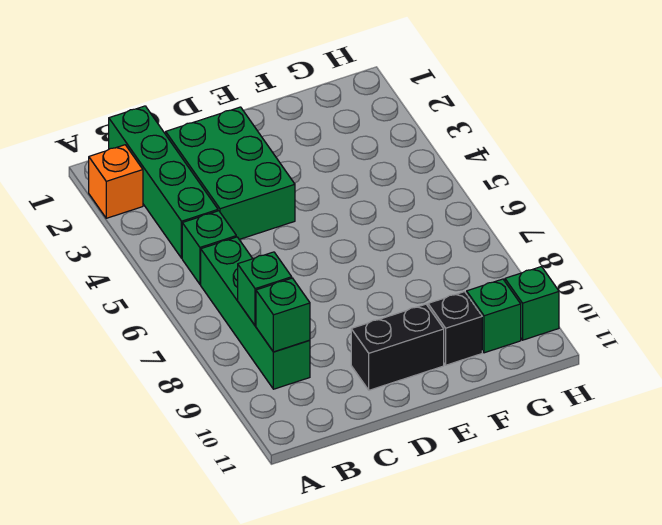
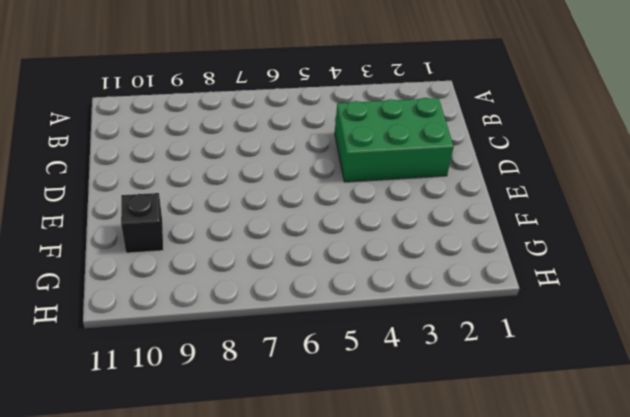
none -> orange 1x1 brick [89,145,143,218]
none -> green 1x4 brick [109,106,218,258]

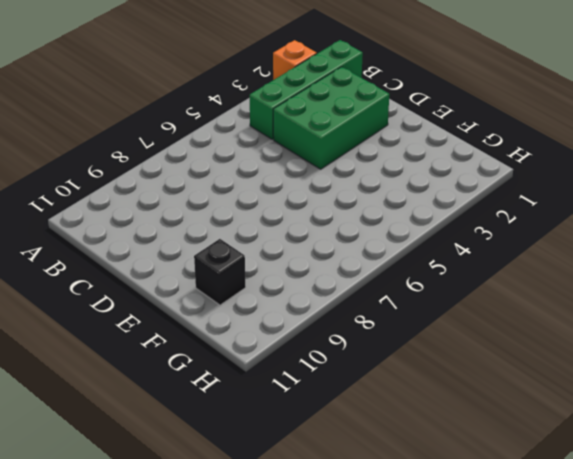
none -> green 1x1 brick [182,211,236,284]
none -> green 1x4 brick [201,237,310,389]

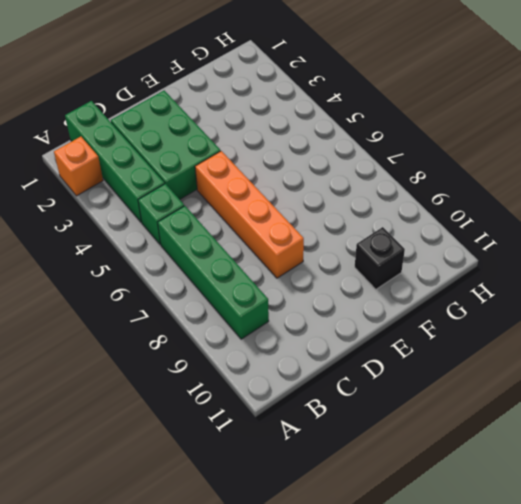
orange 1x4 brick [195,151,304,278] -> none
none -> black 1x2 brick [351,304,444,390]
none -> green 1x1 brick [467,279,521,353]

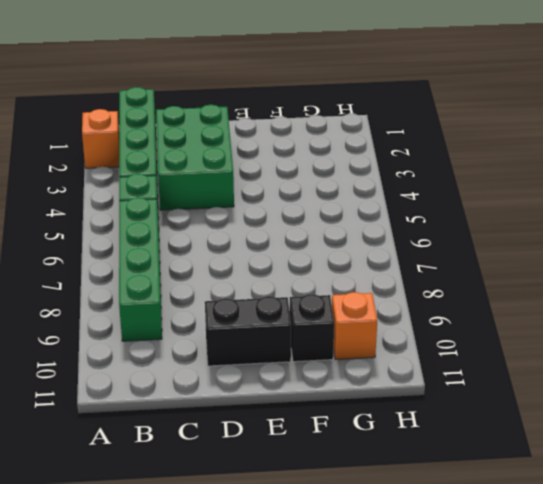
orange 1x1 brick [332,292,377,360] -> green 1x1 brick [467,279,521,353]
none -> green 1x1 brick [505,267,559,340]
none -> green 1x1 brick [238,252,292,326]

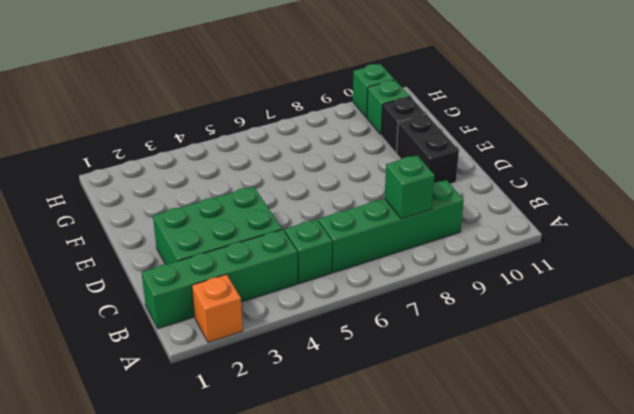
none -> green 1x1 brick [256,278,310,352]

